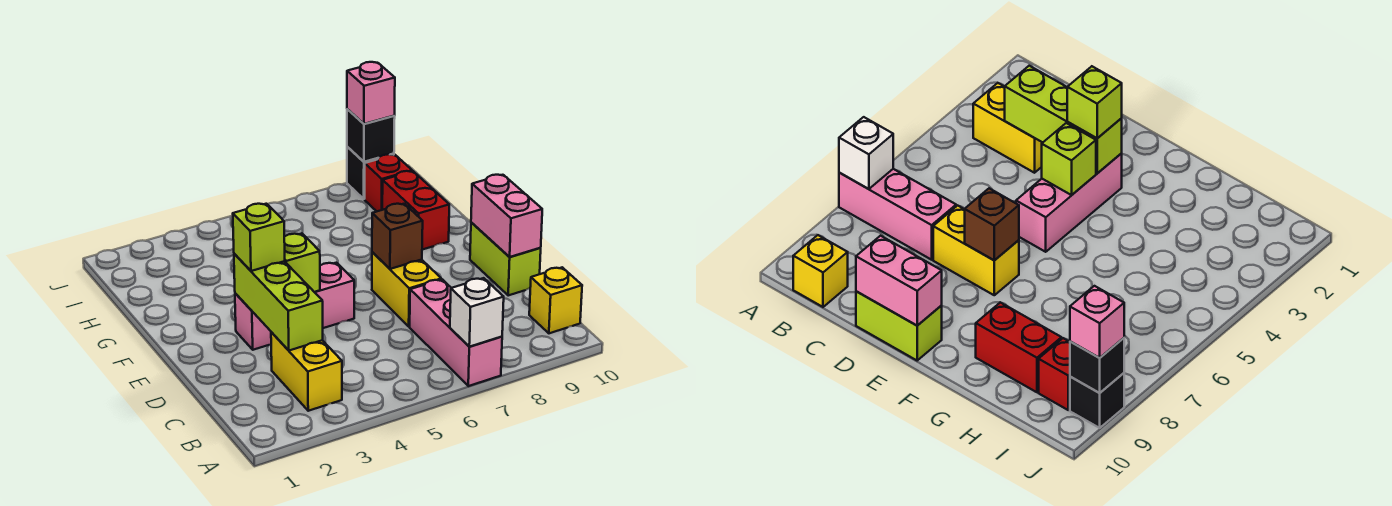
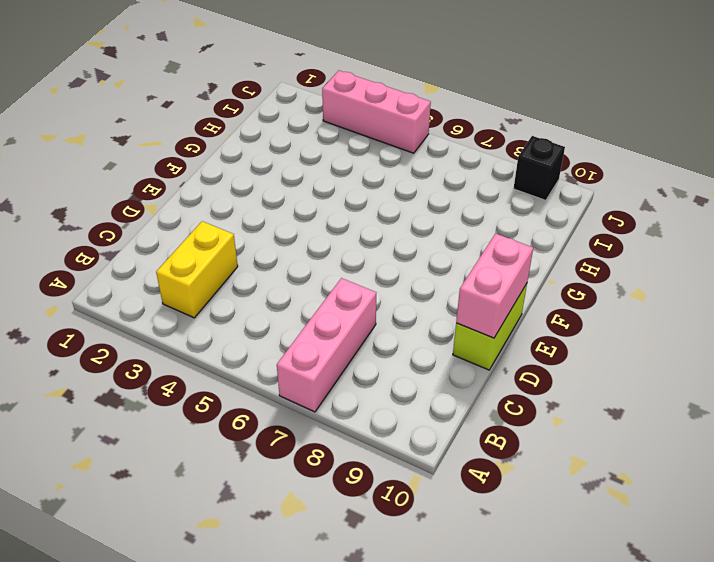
pink 1x3 brick [322,70,431,153] -> pink 1x3 brick moved to [235,263,354,350]
none -> yellow 1x1 brick [529,267,582,333]
none -> yellow 1x2 brick [372,252,441,326]
none -> red 1x2 brick [382,171,449,250]

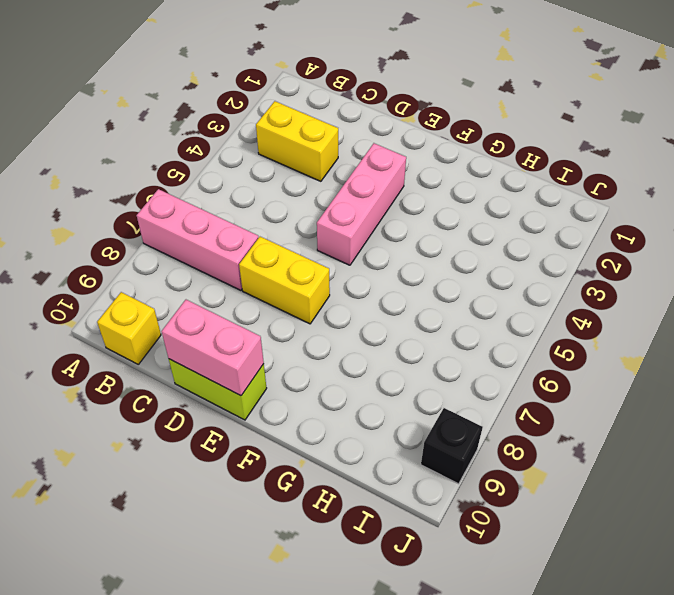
none -> red 1x2 brick [382,171,449,250]
none -> red 1x1 brick [365,154,412,211]
none -> white 1x1 brick [450,278,504,347]

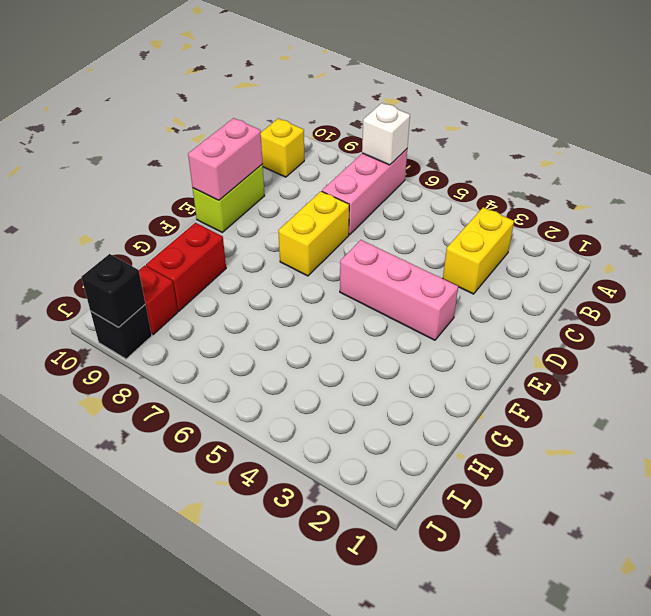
none -> lime 1x3 brick [234,254,323,350]
none -> lime 1x1 brick [284,234,320,292]
none -> brown 1x1 brick [372,204,423,269]

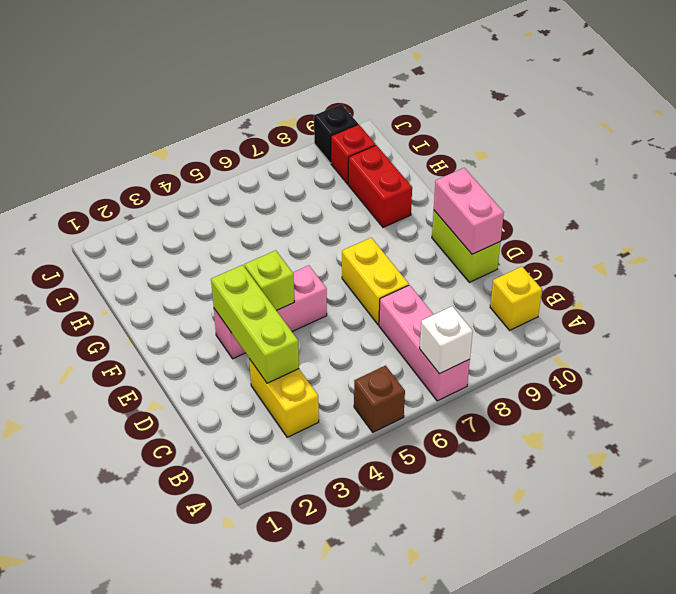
brown 1x1 brick [354,366,405,432] -> brown 1x1 brick moved to [372,204,423,269]
none -> black 1x1 brick [347,109,395,162]
none -> lime 1x1 brick [233,204,285,271]
none -> pink 1x1 brick [347,62,395,124]

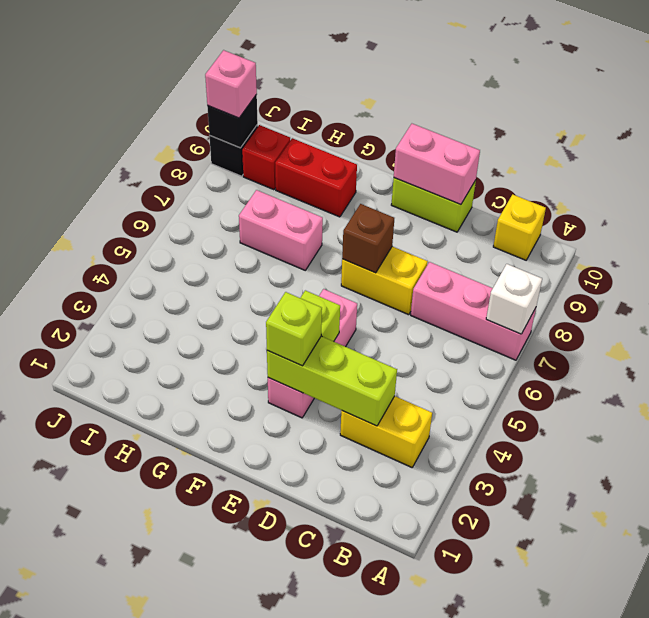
pink 1x2 brick [239,190,323,270] -> none

